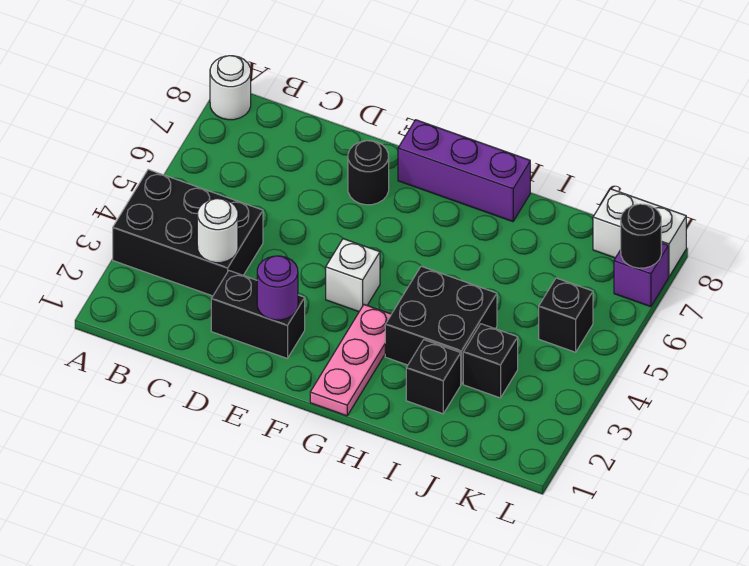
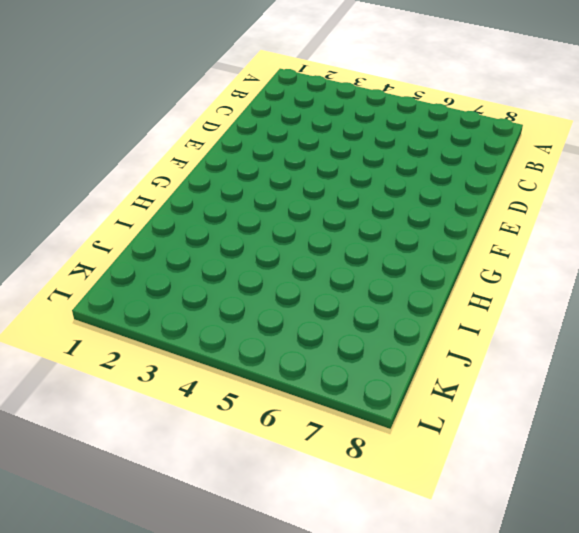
none -> black 2x3 brick [113,170,263,296]
none -> white 1x1 round brick [210,56,251,120]
none -> black 1x2 brick [211,271,305,358]

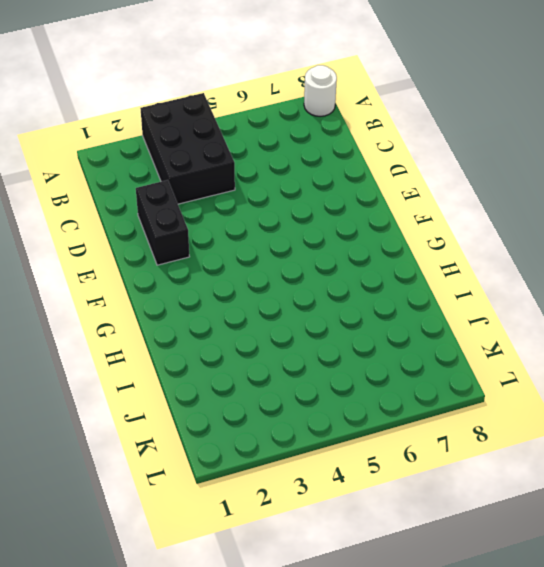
none -> black 1x1 round brick [348,141,389,205]
none -> white 1x1 brick [326,239,380,312]
none -> purple 1x3 brick [398,120,530,222]

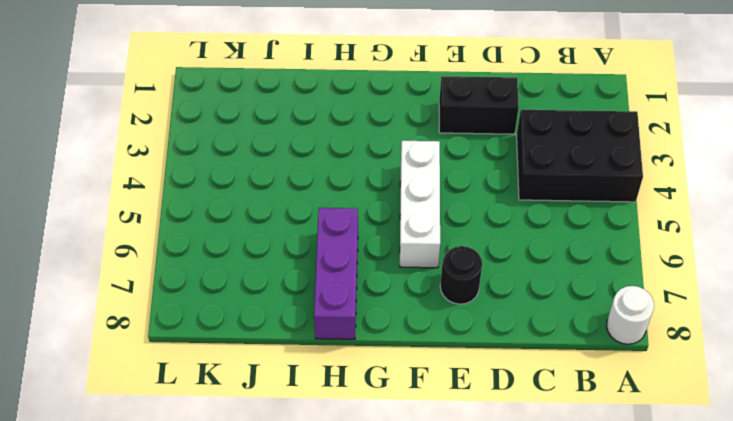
white 1x3 brick [400,141,440,268] -> white 1x1 brick [326,239,380,312]
purple 1x3 brick [314,208,358,339] -> purple 1x3 brick turned to [398,120,530,222]
none -> pink 1x3 plate [310,305,391,416]
none -> black 2x2 brick [385,266,497,384]
none -> black 1x1 brick [406,340,461,414]

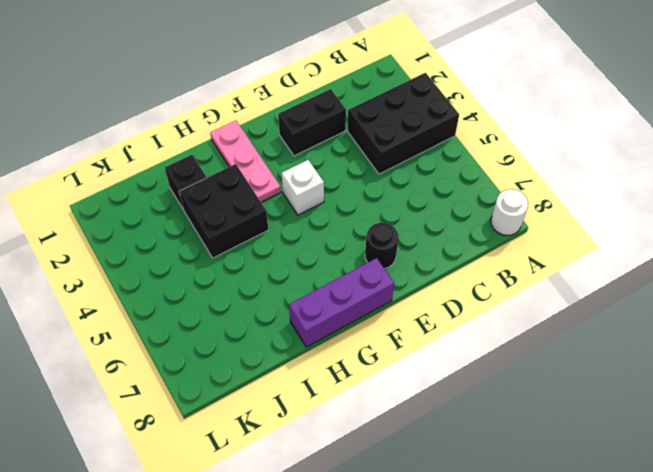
none -> black 1x1 brick [463,324,518,398]
none -> black 1x1 brick [539,278,593,352]
none -> white 1x2 brick [593,189,686,277]

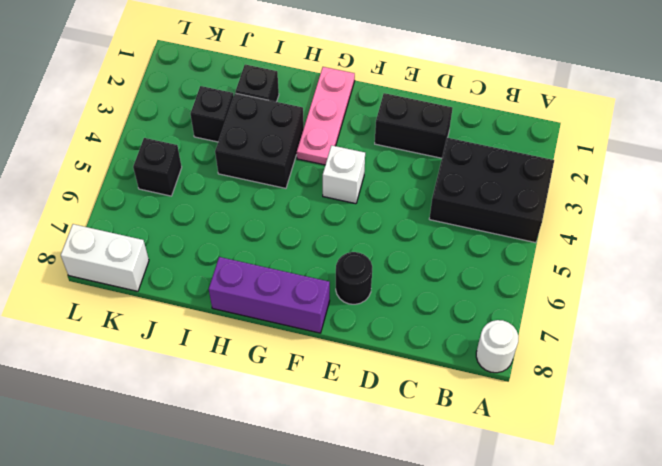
none -> purple 1x1 brick [614,243,668,307]
none -> white 1x1 round brick [197,199,238,263]
none -> purple 1x1 round brick [257,256,298,320]

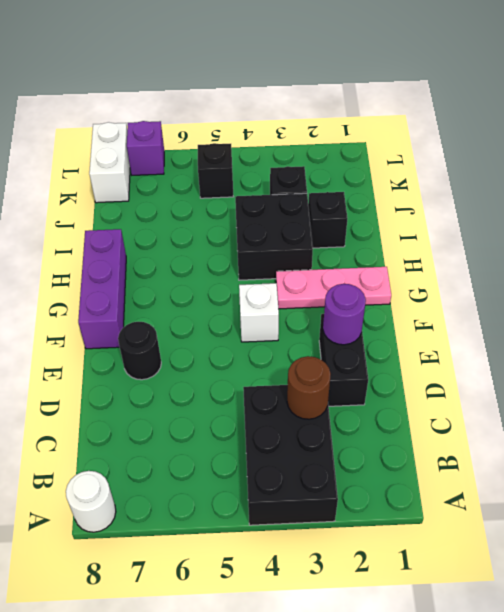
brown 1x1 round brick [287,356,331,419] -> white 1x1 round brick [197,199,238,263]
none -> black 1x1 round brick [621,204,661,268]

